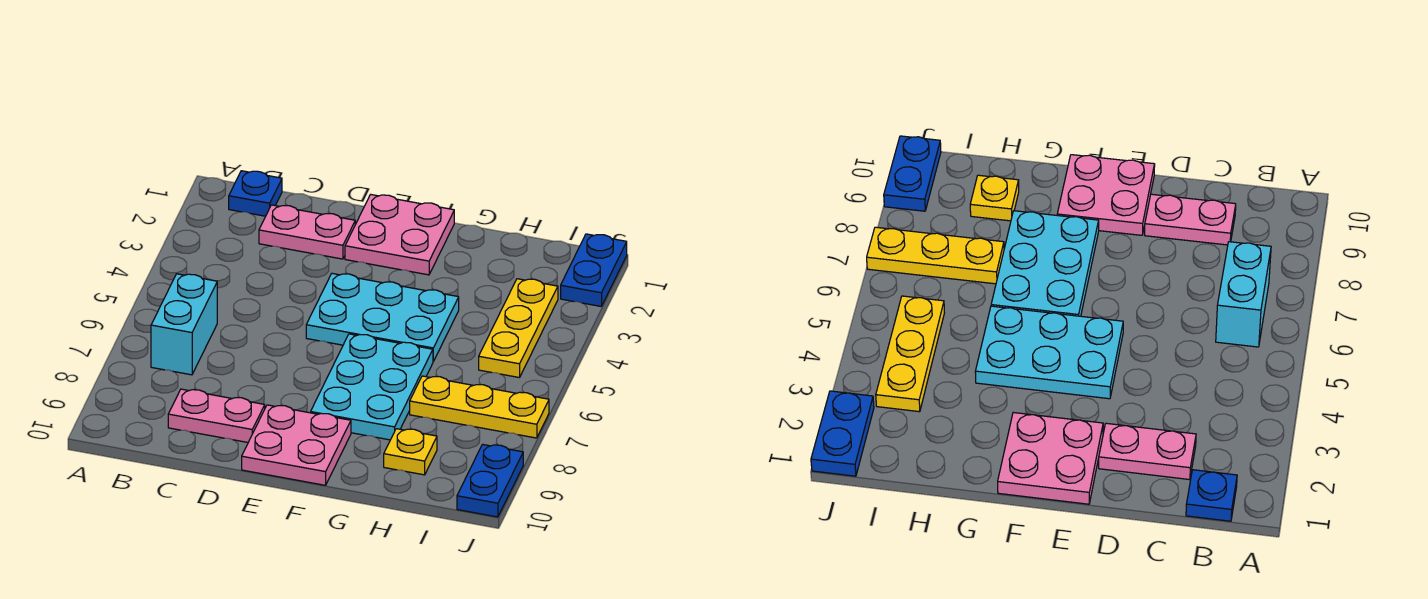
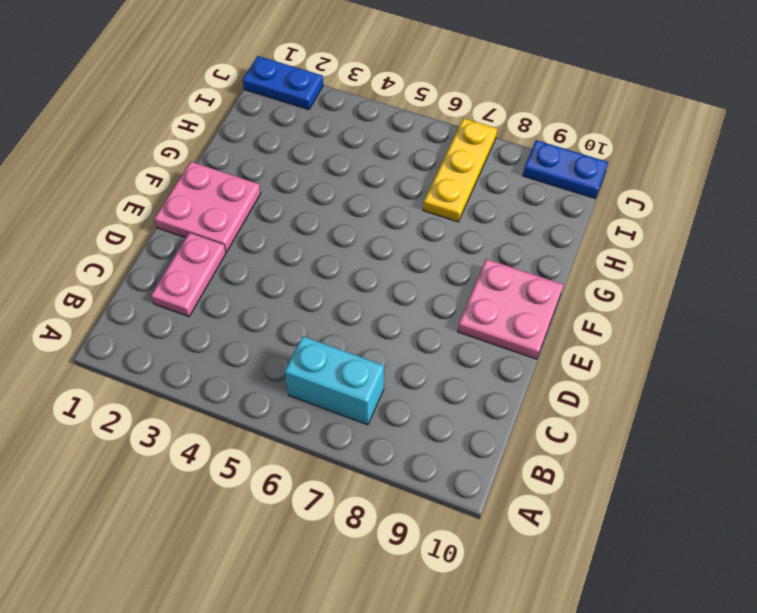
none -> blue 1x1 plate [229,171,282,216]
none -> pink 1x2 plate [168,389,265,442]
none -> cyan 2x3 plate [306,273,459,361]

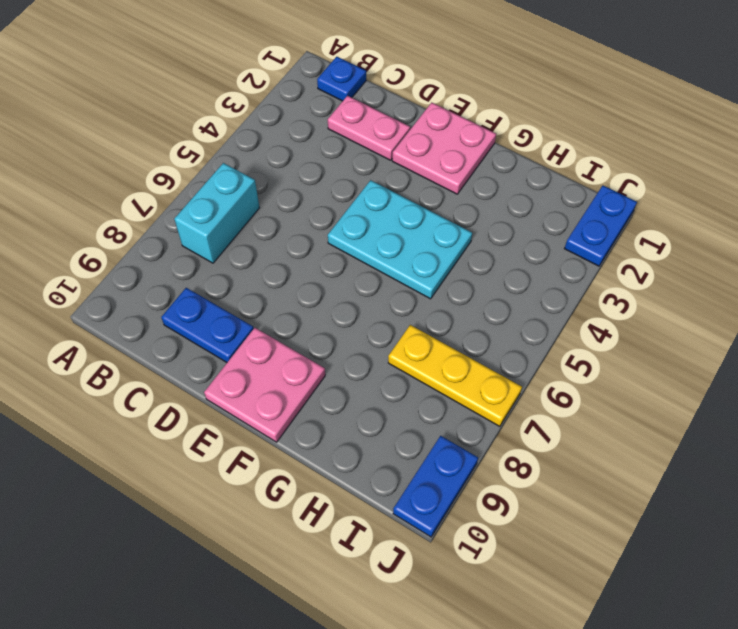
blue 1x2 plate [161,288,254,362] -> pink 1x2 plate [168,389,265,442]
none -> cyan 2x3 plate [311,334,433,440]
none -> yellow 1x1 plate [384,429,437,475]
none -> yellow 1x3 plate [479,279,558,378]

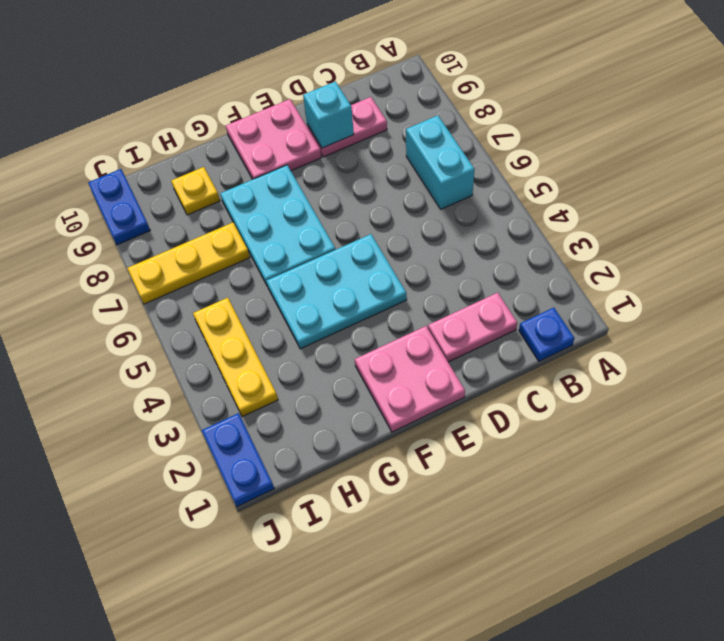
cyan 1x1 brick [303,81,354,148] -> none

